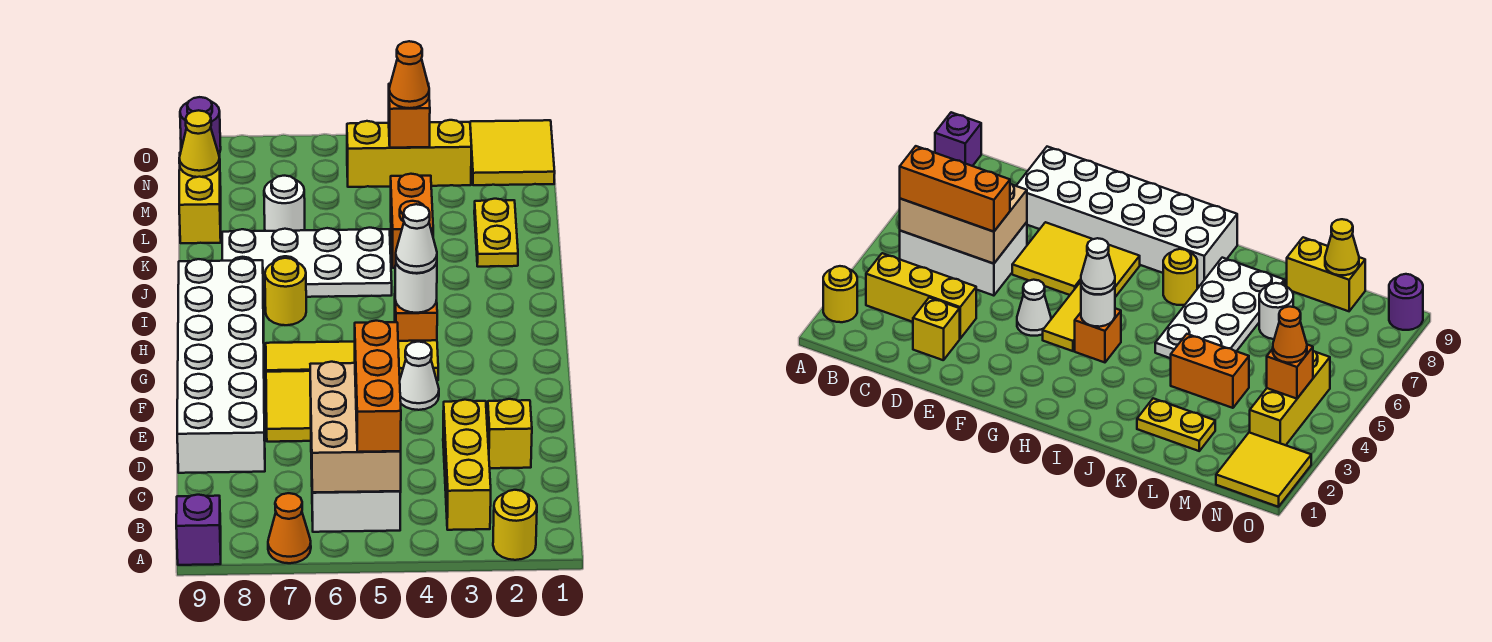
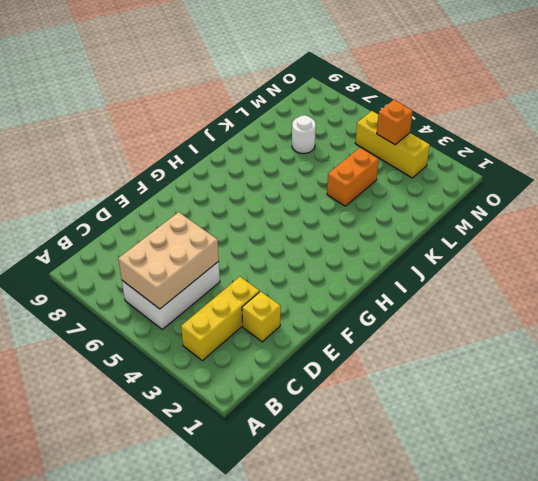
none -> yellow 1x1 round brick [493,490,537,560]
none -> orange 1x1 cone [268,493,311,563]
none -> purple 1x1 brick [176,495,221,565]

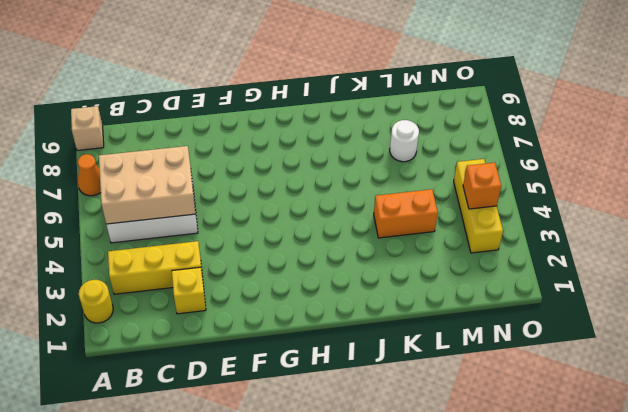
tan 1x1 brick [71,106,104,150] -> purple 1x1 brick [176,495,221,565]
none -> white 2x6 brick [177,259,265,473]
none -> yellow 2x2 tile [266,371,311,442]
none -> white 1x1 cone [400,342,439,410]

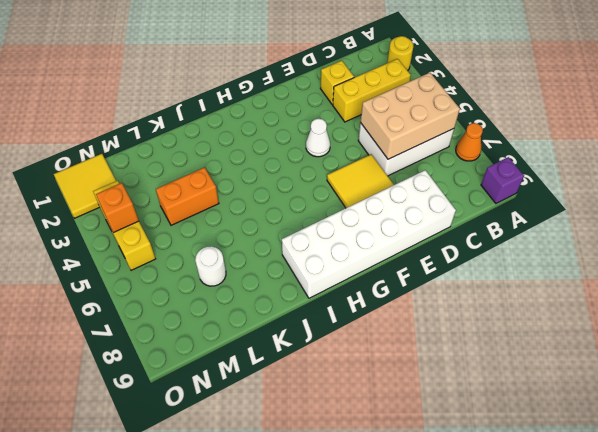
none -> yellow 1x4 tile [266,340,438,380]
none -> orange 1x1 brick [395,300,437,341]
none -> yellow 1x1 round brick [265,258,306,325]

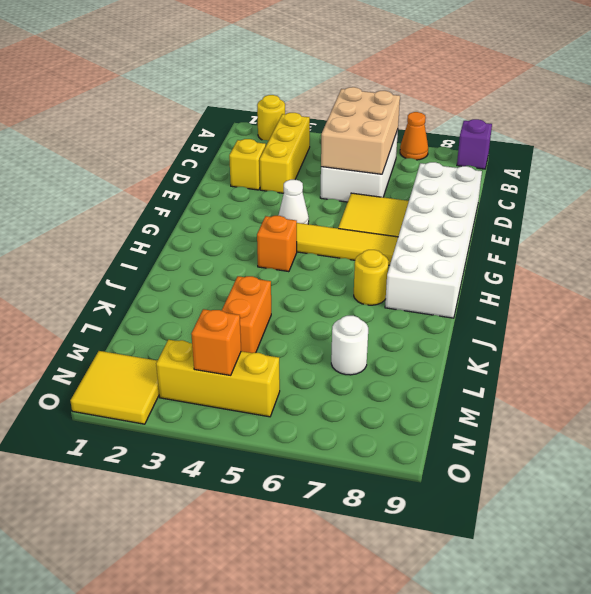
none -> white 2x4 plate [222,228,392,298]
none -> yellow 1x2 plate [474,199,518,267]
none -> yellow 1x2 brick [179,152,221,243]

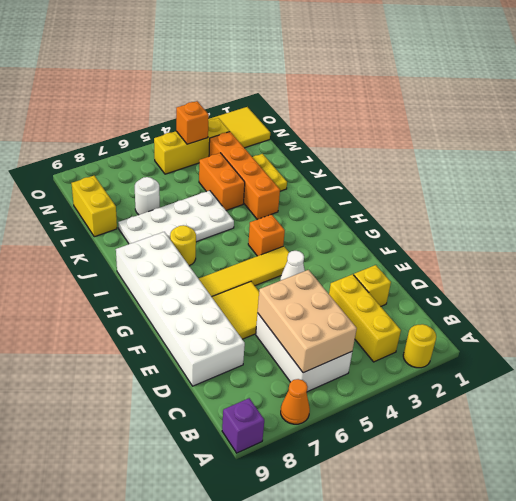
orange 1x4 brick [209,132,280,219] -> none
none -> purple 1x1 round brick [180,97,221,152]
none -> white 1x1 round brick [395,262,437,313]
none -> yellow 1x1 cone [179,110,220,177]

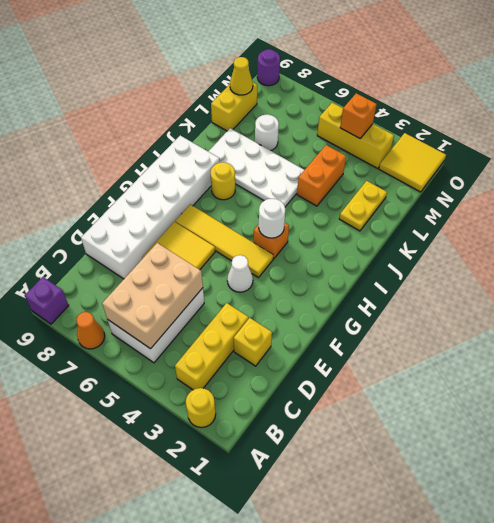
none -> orange 1x3 brick [355,321,401,452]
none -> white 1x1 cone [396,204,437,273]
none -> orange 1x1 cone [389,41,429,108]

